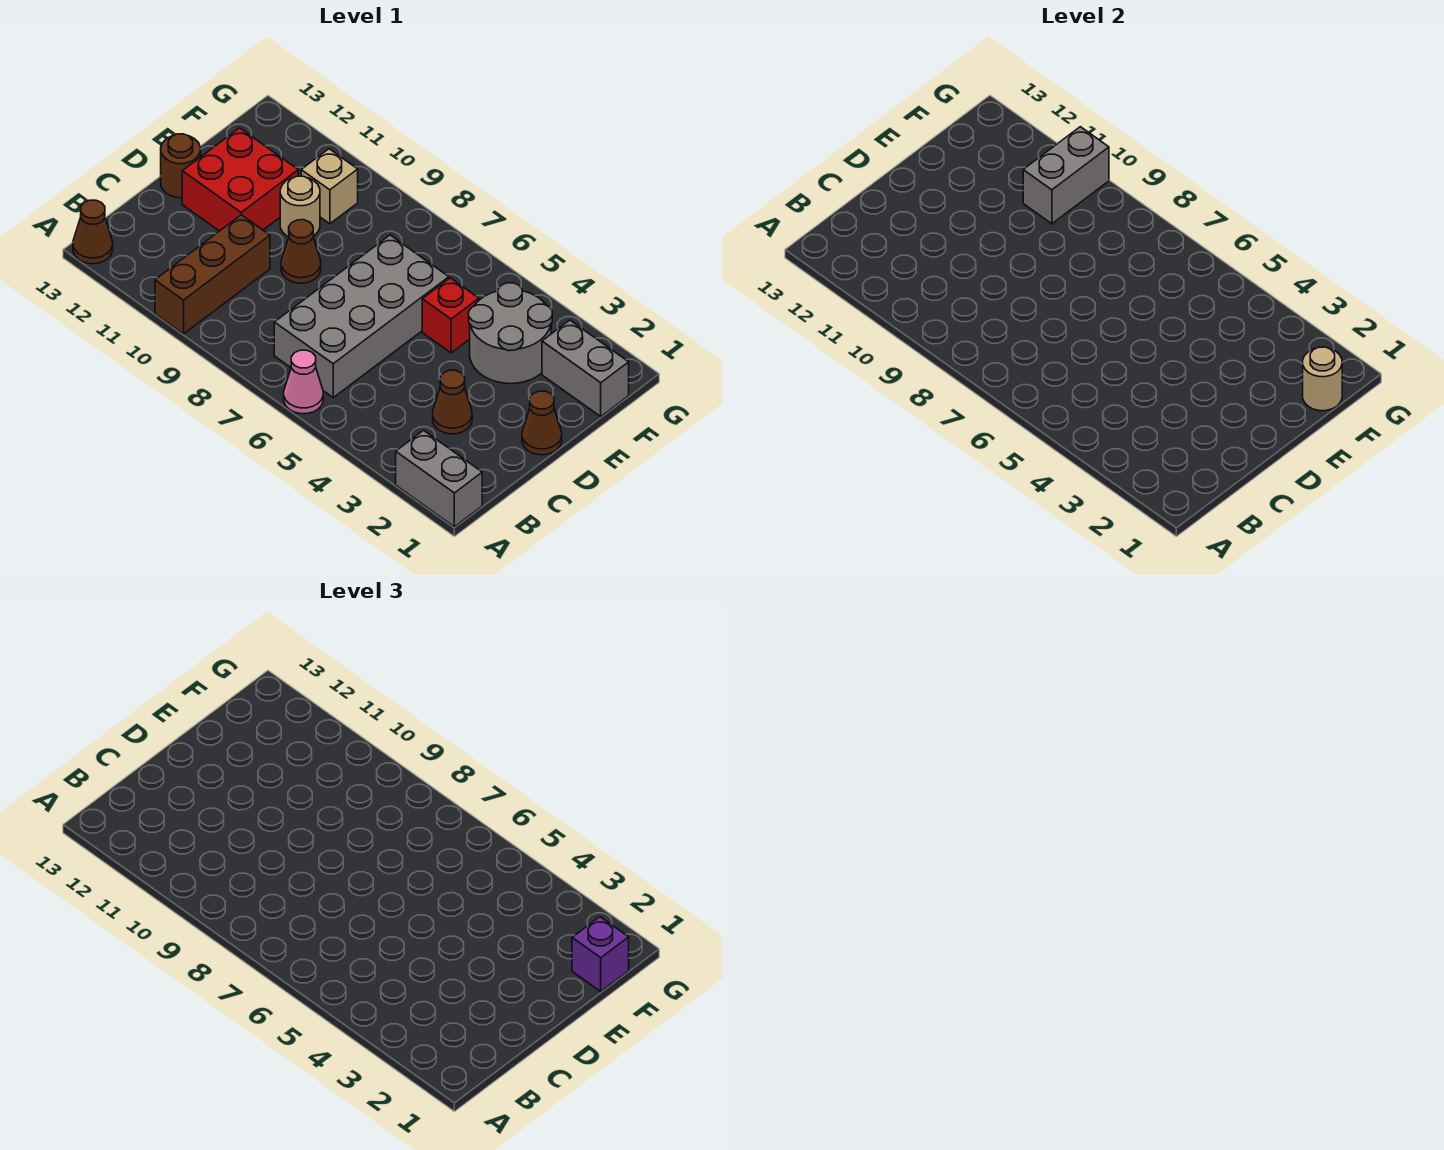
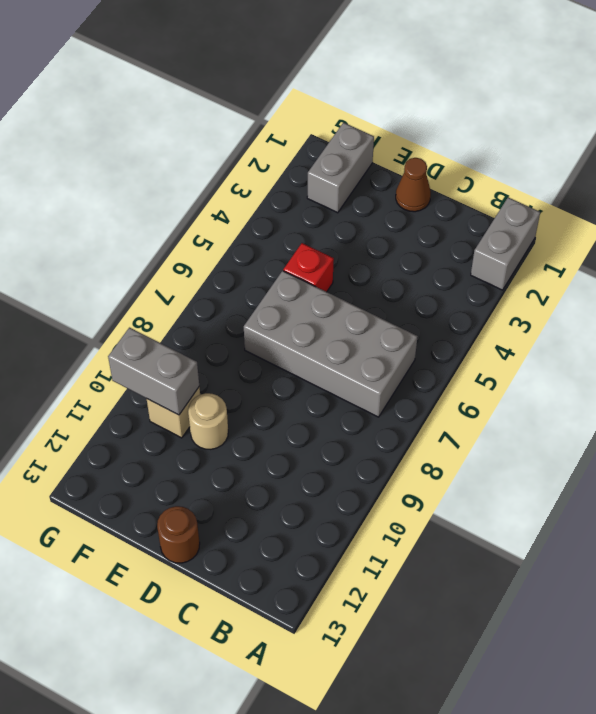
none -> pink 1x1 cone [284,350,323,414]
none -> brown 1x3 brick [155,215,270,334]
none -> brown 1x1 cone [73,200,113,264]

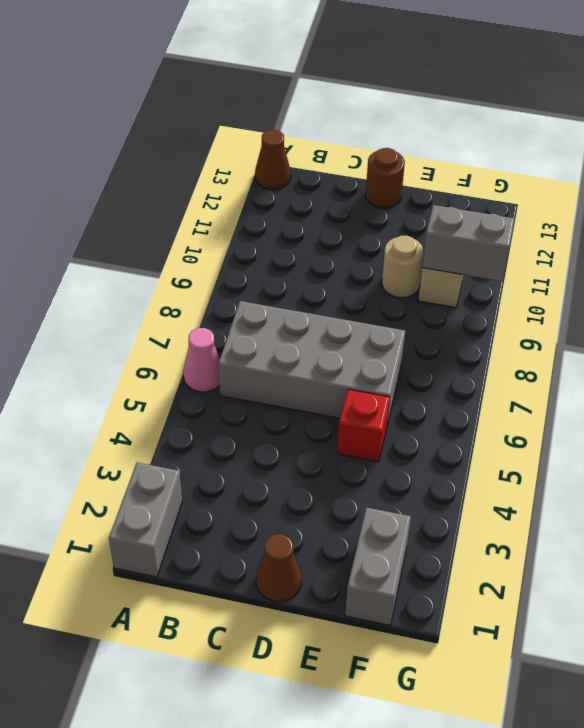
none -> brown 1x3 brick [155,215,270,334]
none -> brown 1x1 cone [433,370,472,434]
none -> brown 1x1 cone [281,220,321,283]

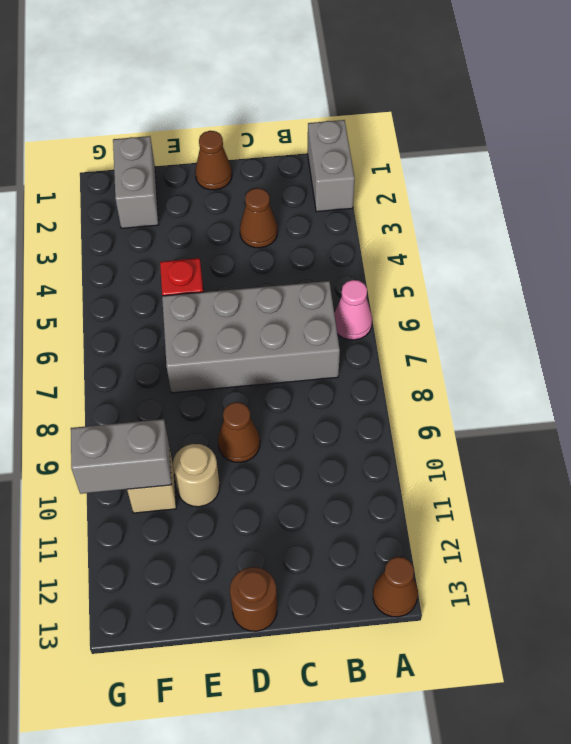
none -> brown 1x3 brick [155,215,270,334]
none -> red 2x2 brick [182,128,298,231]
none -> grey 2x2 round brick [469,283,552,384]

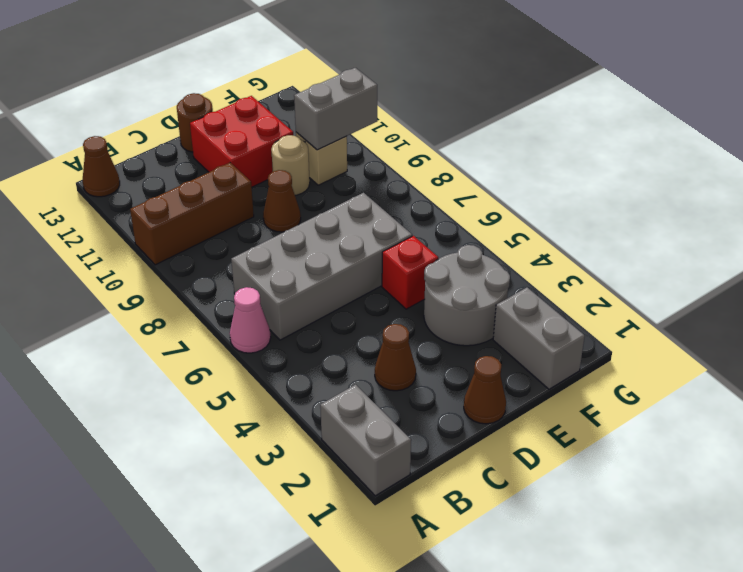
none -> tan 1x1 round brick [1303,347,1342,411]
none -> purple 1x1 brick [572,917,629,991]

